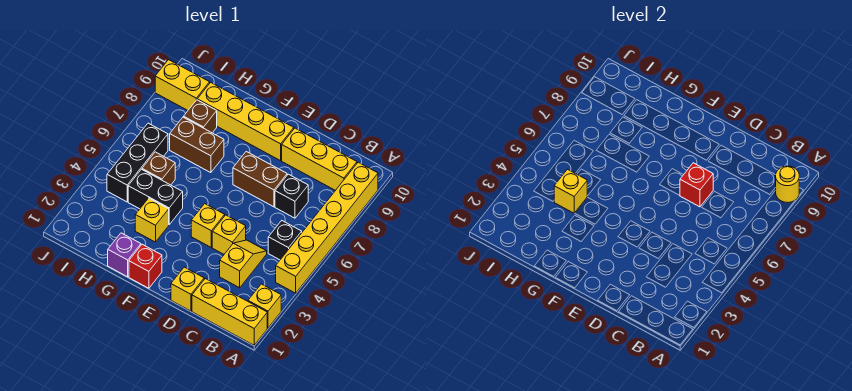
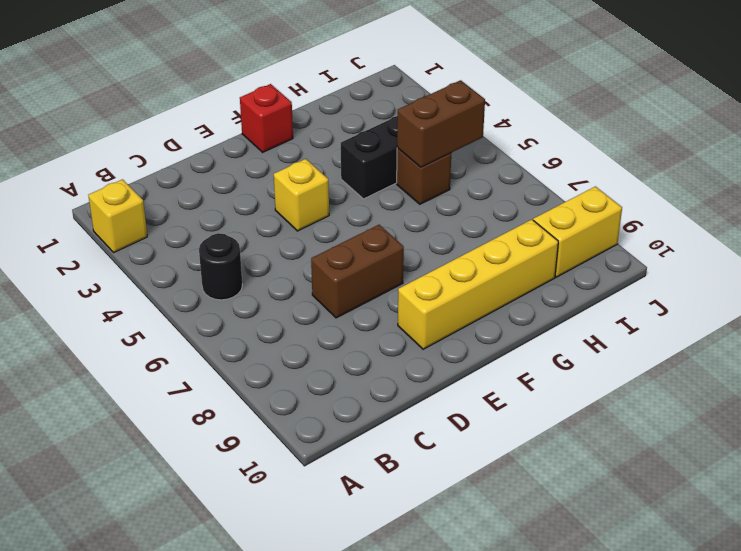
black 1x1 round brick [199,233,242,300] -> black 1x1 brick [268,221,302,260]
brown 1x2 brick [397,80,485,167] -> brown 1x2 brick moved to [170,117,224,173]
none -> yellow 1x3 brick [192,279,267,345]
none -> yellow 1x6 brick [276,162,378,293]
none -> yellow 1x3 brick [282,128,357,190]

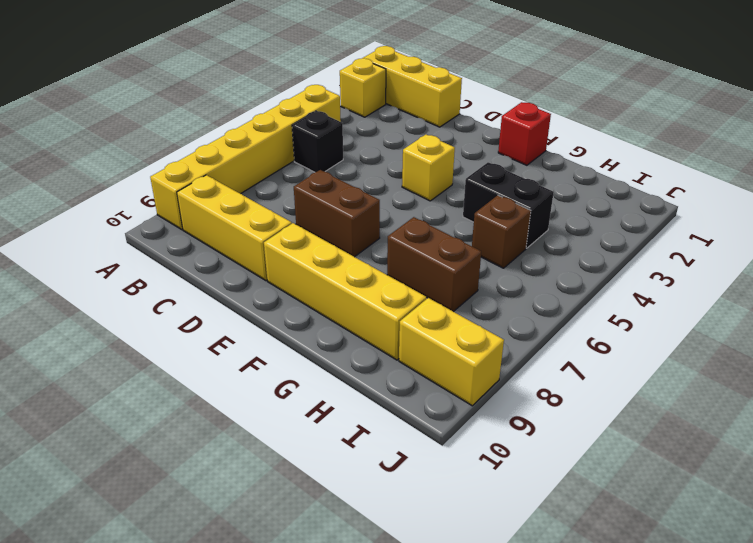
none -> yellow 1x2 slope [220,240,267,288]
none -> black 1x1 brick [275,174,308,218]
none -> yellow 1x1 brick [171,267,204,311]

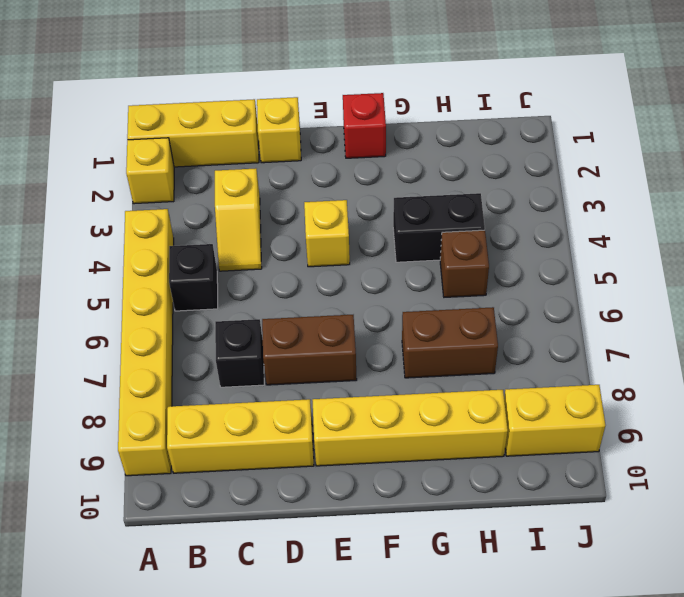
none -> yellow 1x1 brick [212,215,246,254]
none -> purple 1x1 brick [108,233,141,277]
none -> yellow 1x1 brick [135,198,169,242]

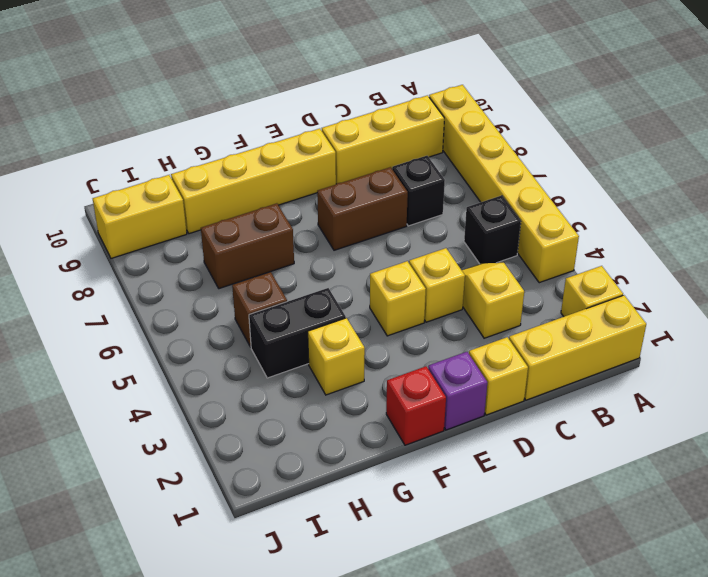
purple 1x1 brick [428,352,487,430] -> purple 1x1 brick moved to [108,233,141,277]
none -> brown 1x1 brick [184,100,217,133]
none -> black 1x3 brick [107,123,168,202]
none -> yellow 1x1 round brick [775,166,799,203]

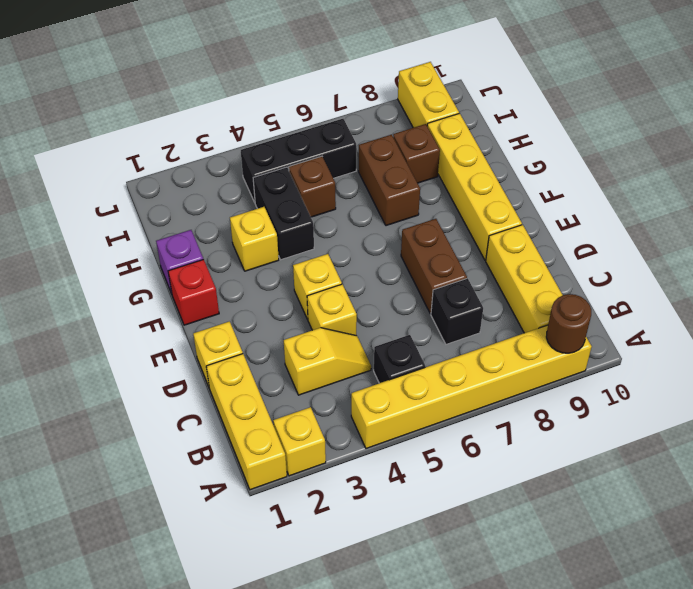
brown 1x1 round brick [546,294,591,353] -> yellow 1x1 round brick [775,166,799,203]
none -> red 1x1 brick [680,163,713,207]
none -> yellow 1x1 brick [554,169,587,213]

